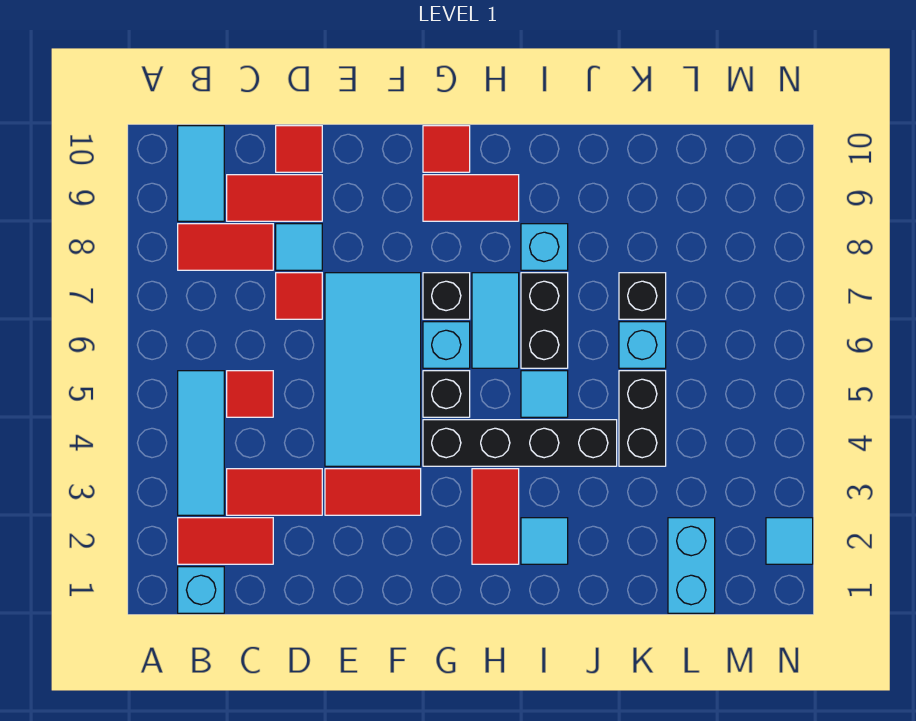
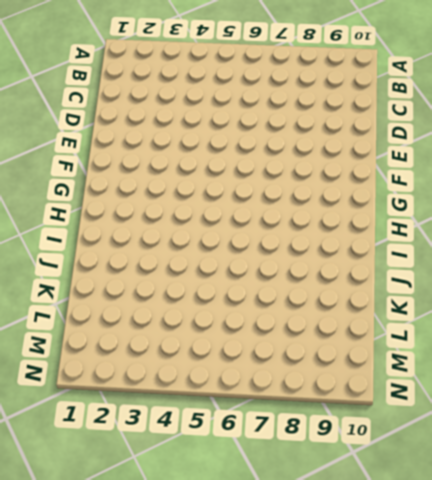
none -> cyan 1x1 brick [178,567,224,613]
none -> red 1x2 tile [178,518,273,564]
none -> cyan 1x3 tile [178,371,224,515]
none -> red 1x2 tile [178,224,273,270]

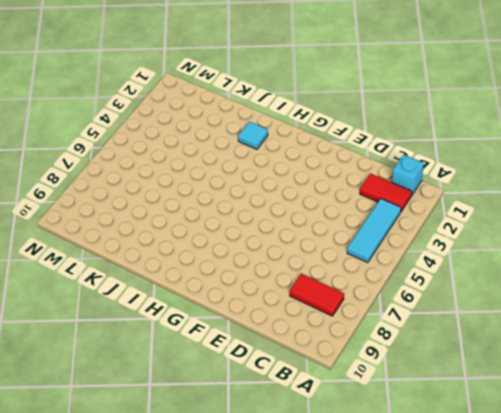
none -> cyan 1x2 tile [178,126,224,221]
none -> red 1x2 tile [227,469,322,515]
none -> red 1x1 tile [227,371,273,417]
none -> red 1x2 tile [227,175,322,221]

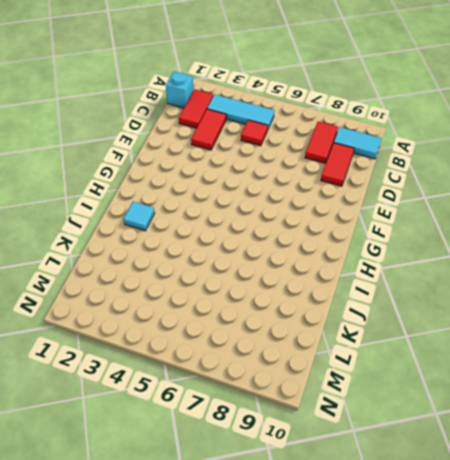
none -> red 1x1 tile [276,273,322,319]
none -> cyan 1x1 tile [276,224,322,270]
none -> red 1x1 tile [276,126,322,172]
none -> red 1x2 tile [325,469,421,515]

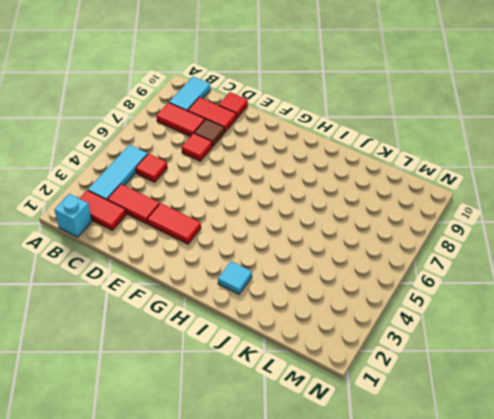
brown 1x1 tile [194,119,224,147] -> cyan 1x1 tile [276,224,322,270]
none -> cyan 2x4 tile [325,273,421,466]
none -> black 1x4 brick [423,420,617,466]
none -> black 1x1 brick [423,371,470,417]
none -> cyan 1x1 brick [423,322,470,368]

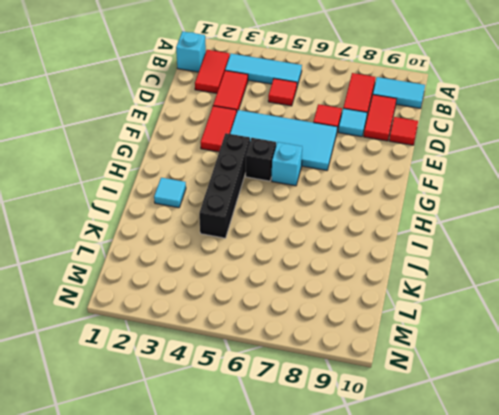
none -> black 1x1 brick [423,273,470,319]
none -> red 1x2 tile [423,175,519,221]
none -> red 1x1 tile [423,126,470,172]
none -> red 1x2 tile [472,469,519,564]

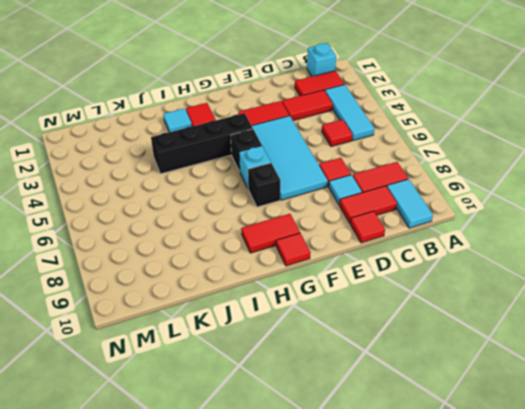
none -> cyan 1x2 tile [472,273,519,368]
none -> cyan 1x1 tile [521,371,568,417]
none -> black 1x2 brick [521,273,568,368]
none -> cyan 1x1 brick [521,224,568,270]

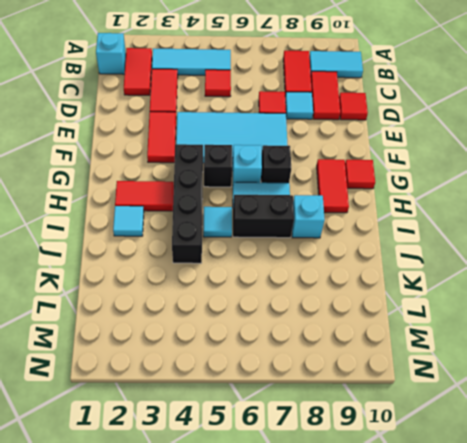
none -> black 1x2 brick [619,371,666,466]
none -> cyan 1x1 brick [619,322,666,368]
none -> black 1x1 brick [619,273,666,319]
none -> cyan 1x2 brick [668,518,715,613]

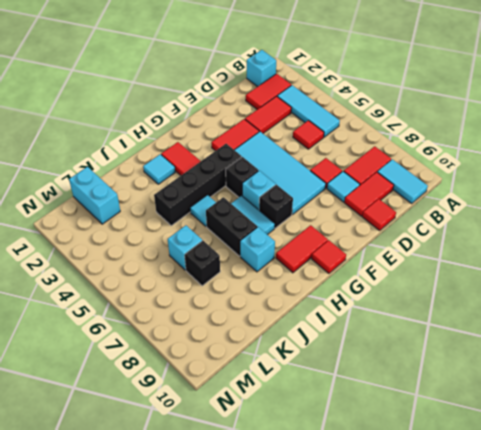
none -> black 1x2 brick [619,371,666,466]
none -> cyan 1x1 tile [766,518,813,564]

